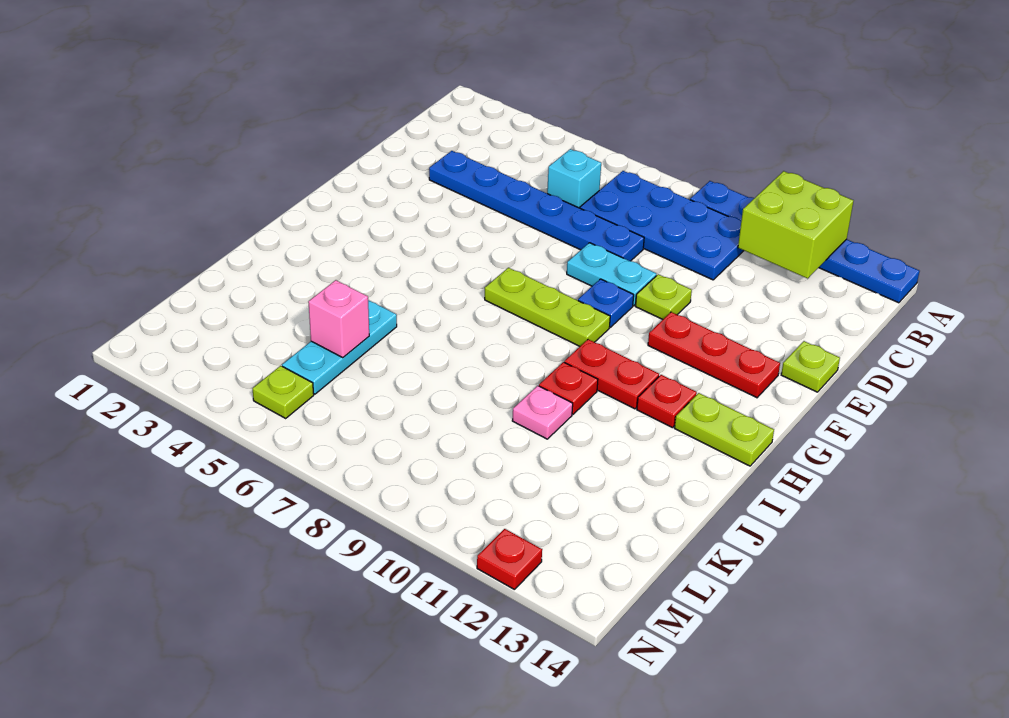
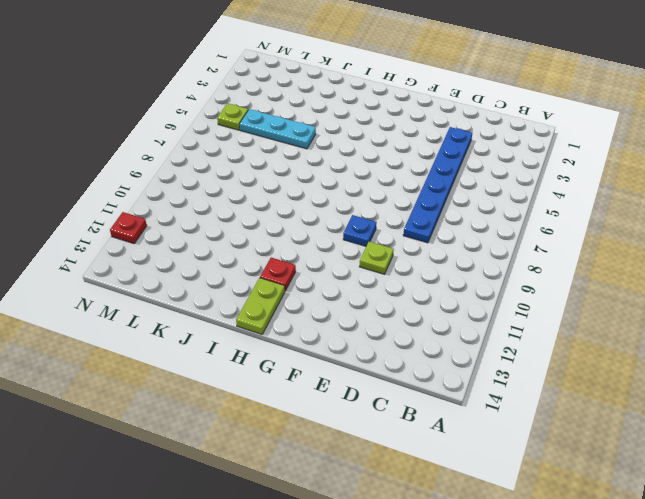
none -> blue 1x6 plate [690,181,920,303]
none -> blue 2x4 plate [580,171,744,280]
none -> cyan 1x1 brick [547,149,601,208]

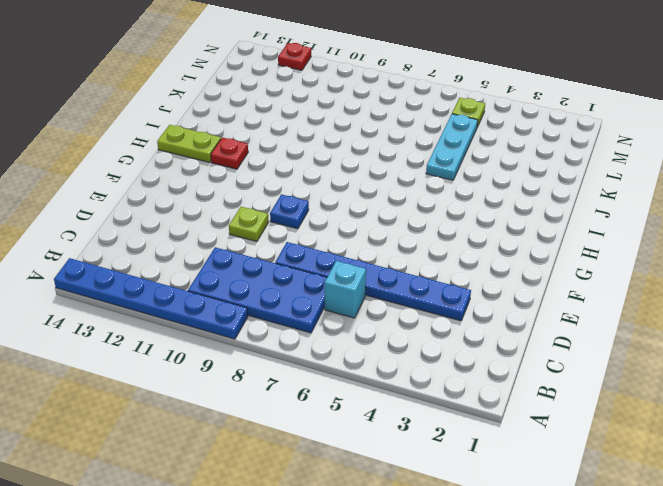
none -> cyan 1x2 plate [567,243,656,306]
none -> lime 1x1 plate [781,341,840,392]
none -> red 1x3 plate [648,312,780,398]

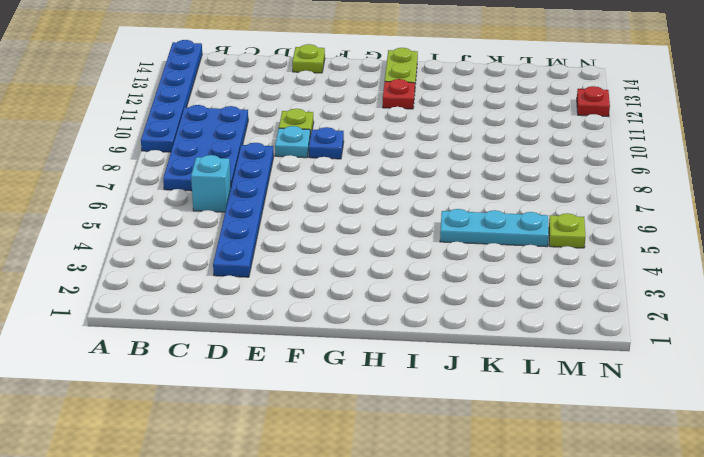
cyan 1x1 plate [275,126,310,158] -> cyan 1x2 plate [567,243,656,306]
none -> red 1x3 plate [648,312,780,398]
none -> lime 1x3 plate [485,268,610,346]
none -> red 1x2 plate [564,339,659,409]

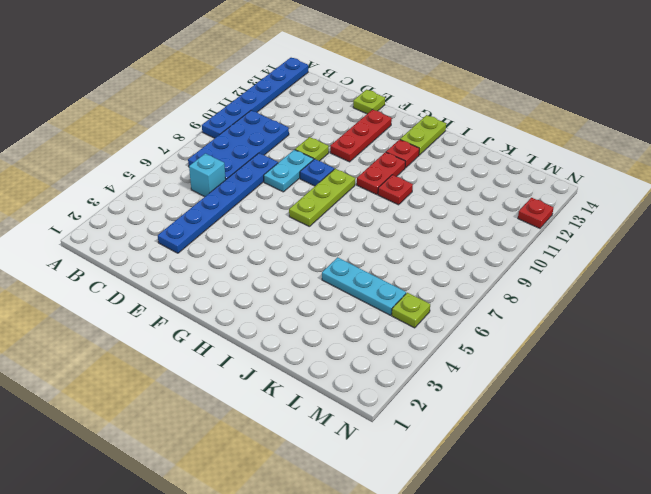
none -> pink 1x1 plate [512,386,573,439]
none -> lime 2x2 brick [738,171,853,278]
none -> pink 1x1 brick [309,280,369,358]

